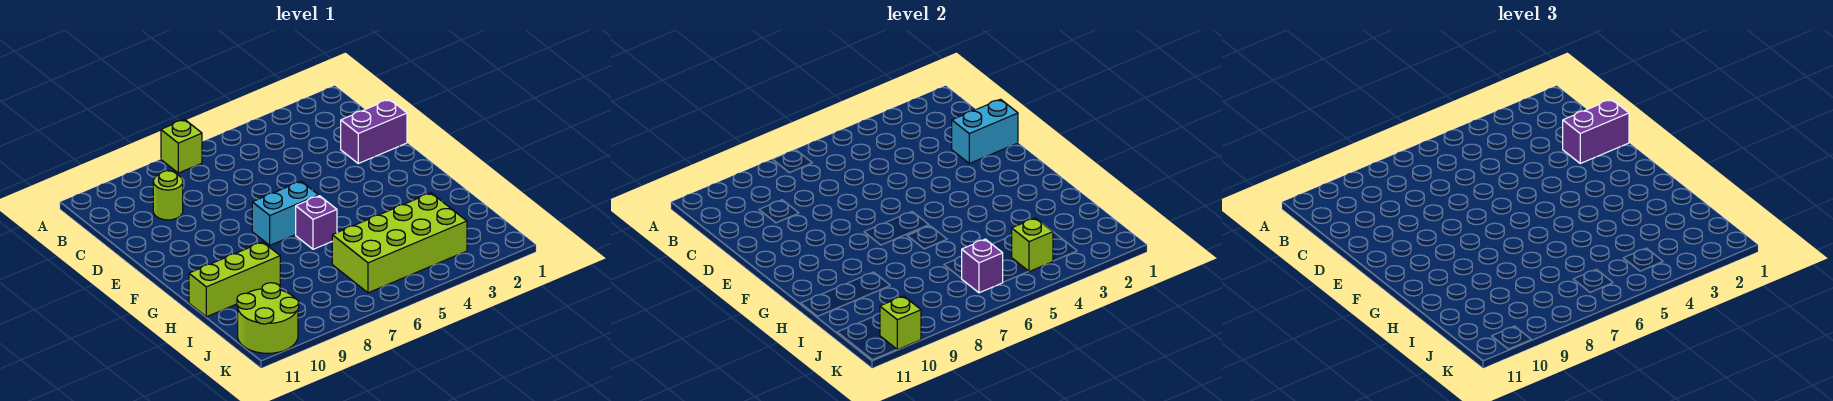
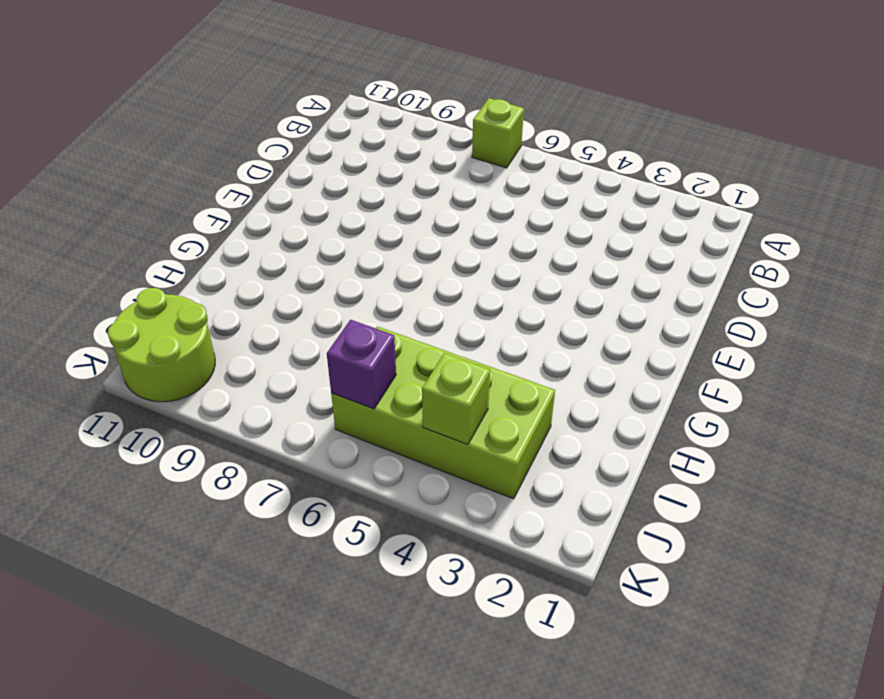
none -> lime 1x1 round brick [153,171,183,220]
none -> purple 1x2 brick [341,99,407,163]
none -> cyan 1x2 brick [252,181,319,245]

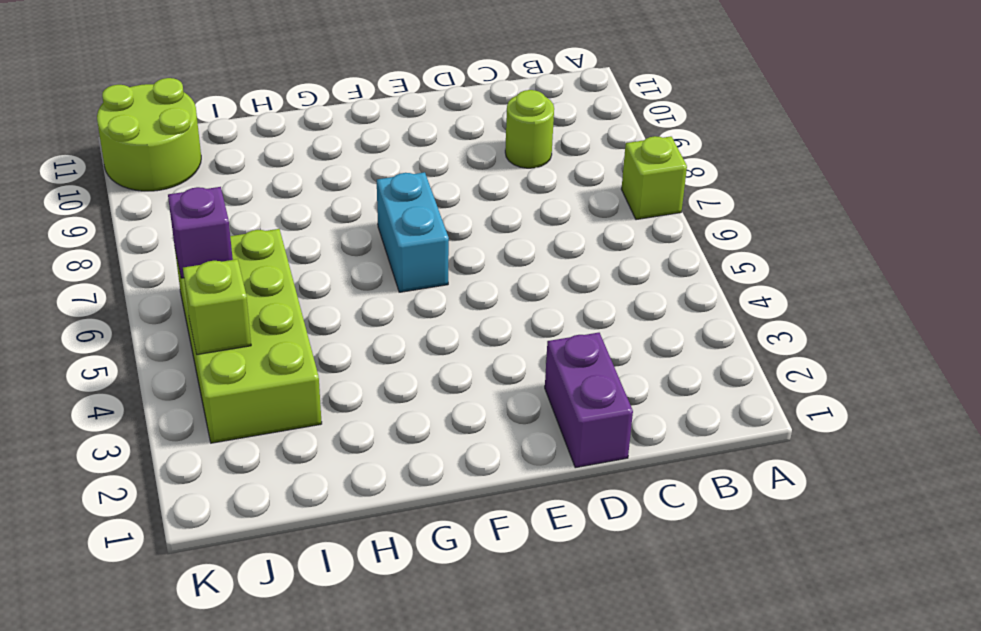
none -> purple 1x1 brick [296,196,337,249]
none -> lime 1x3 brick [189,242,280,317]
none -> cyan 1x2 brick [952,99,1018,163]

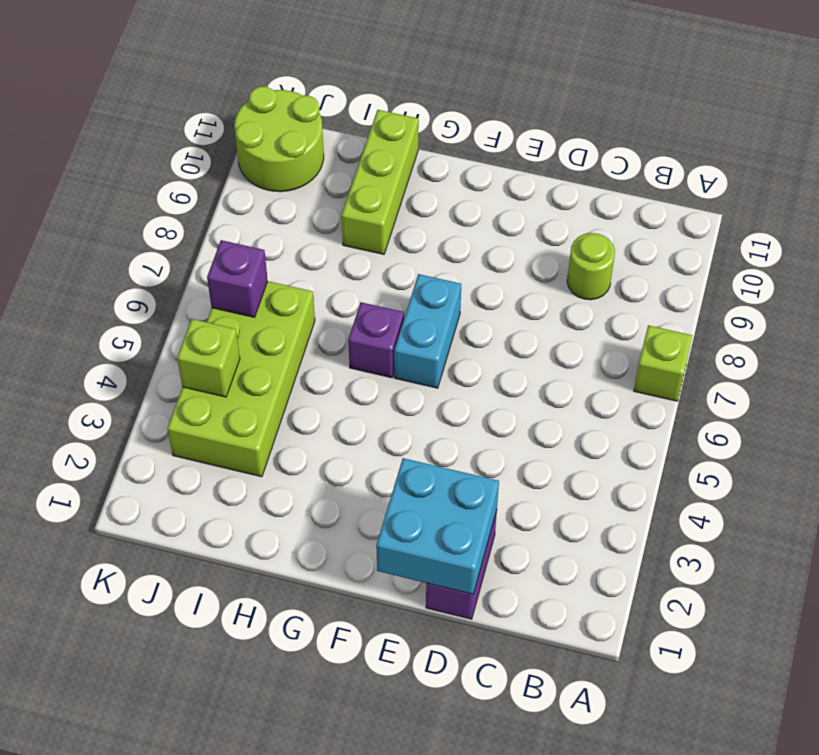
cyan 2x2 brick [376,458,499,594] -> cyan 1x2 brick [952,99,1018,163]
none -> lime 1x1 brick [880,296,921,350]
none -> purple 1x2 brick [1563,99,1629,163]

